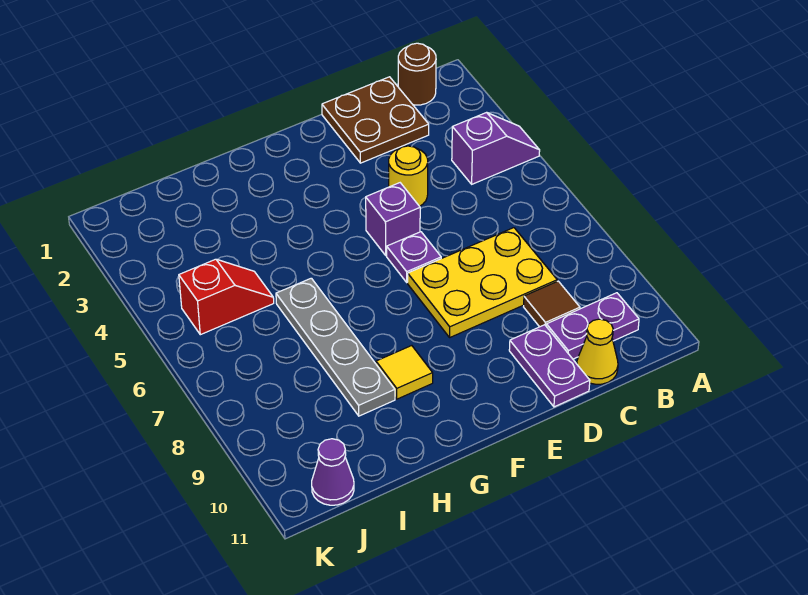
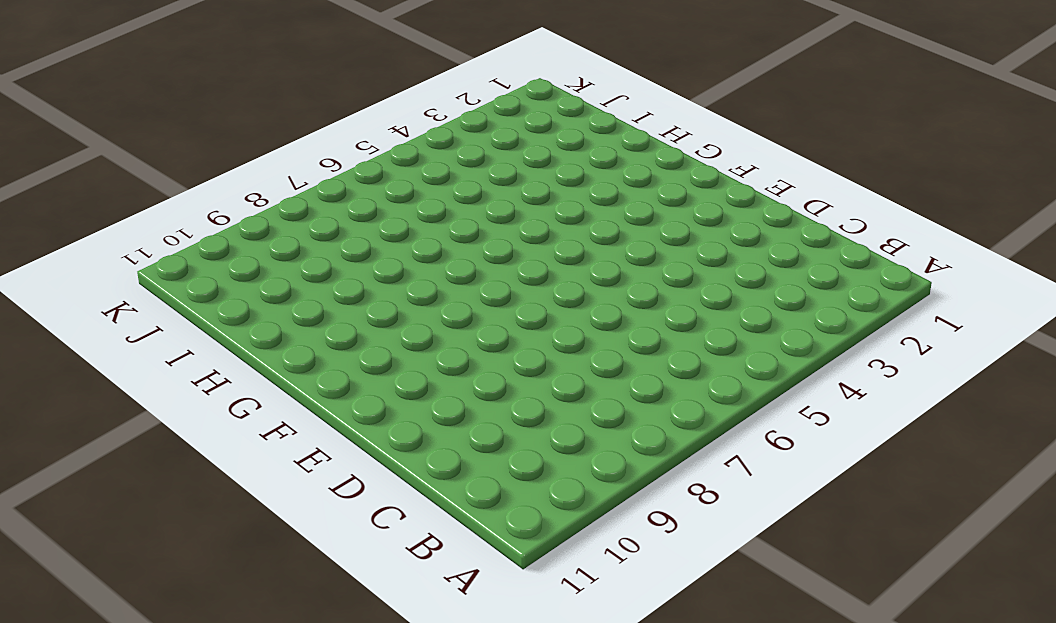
none -> purple 1x2 slope [452,112,540,184]
none -> brown 1x1 round brick [398,43,436,105]
none -> purple 1x2 plate [546,293,639,359]

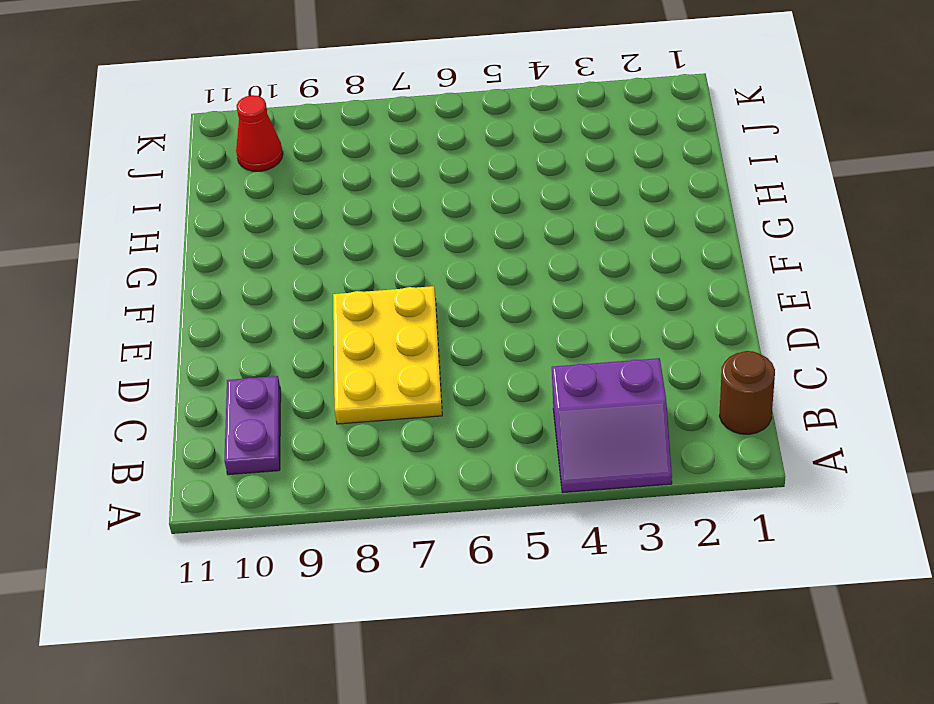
purple 2x2 slope [552,358,672,493] -> purple 1x2 slope [452,112,540,184]
red 1x1 cone [236,95,283,171] -> none
none -> brown 2x2 plate [322,77,429,163]
none -> brown 1x1 tile [524,281,580,327]
none -> yellow 1x1 cone [577,319,618,384]

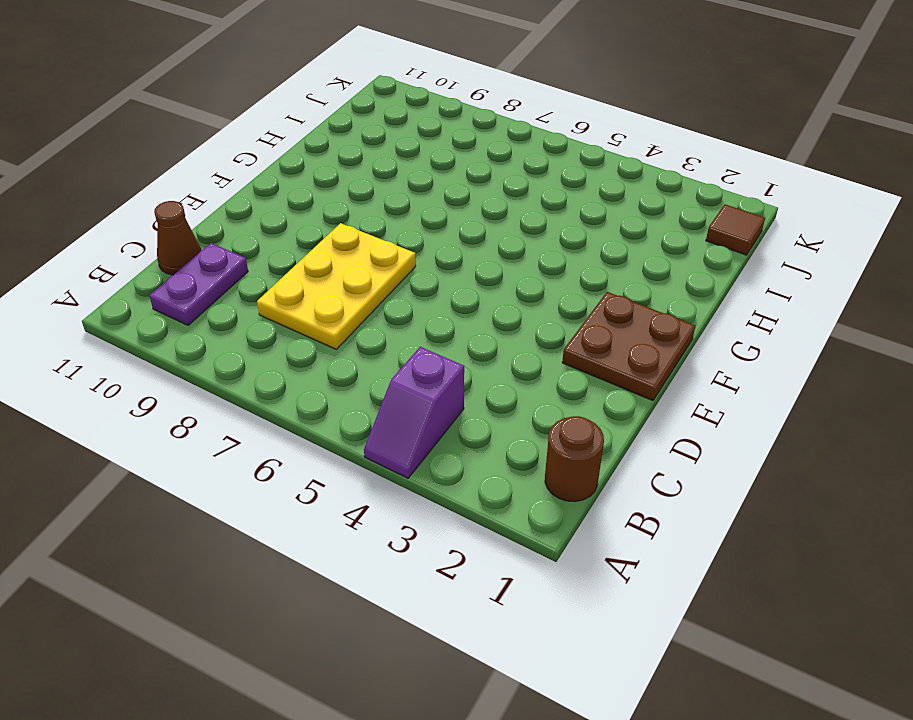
brown 1x1 cone [154,201,201,275] -> yellow 1x1 cone [577,319,618,384]
brown 2x2 plate [562,292,695,401] -> brown 2x2 plate moved to [322,77,429,163]
brown 1x1 tile [706,204,765,255] -> brown 1x1 tile moved to [524,281,580,327]
none -> yellow 1x1 round brick [389,146,428,206]
none -> purple 1x2 plate [509,325,590,407]
none -> purple 1x1 brick [366,183,420,256]

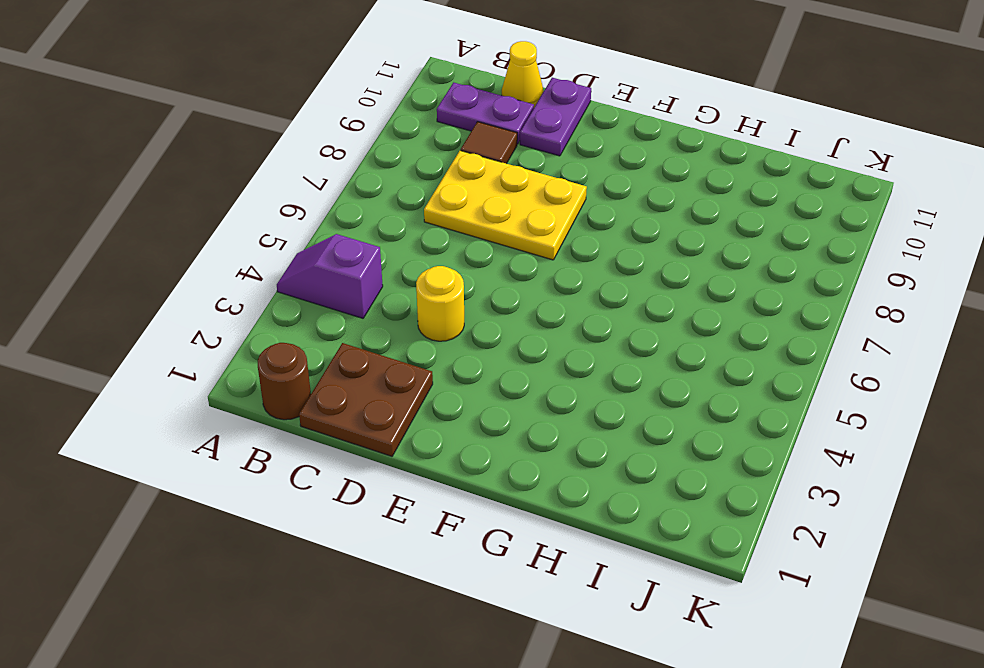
none -> purple 1x1 brick [366,183,420,256]
none -> purple 1x1 plate [387,232,441,282]
none -> yellow 1x1 tile [376,346,433,399]

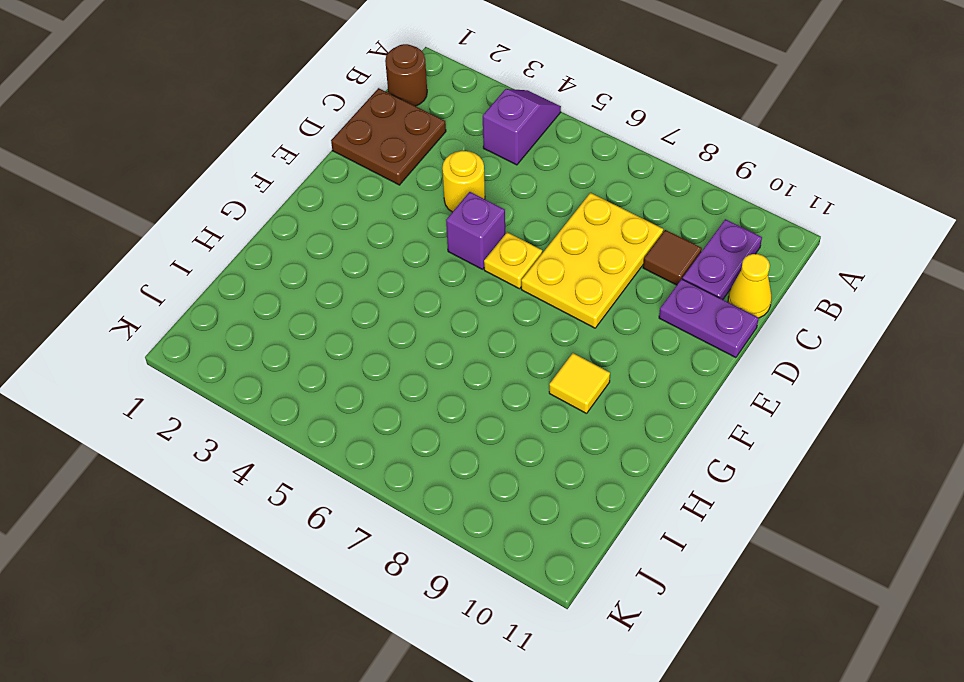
yellow 1x1 plate [484,232,542,289] -> purple 1x1 plate [387,232,441,282]
none -> grey 1x4 plate [276,278,395,416]
none -> red 1x2 slope [179,259,274,335]
none -> purple 1x1 cone [312,439,354,505]

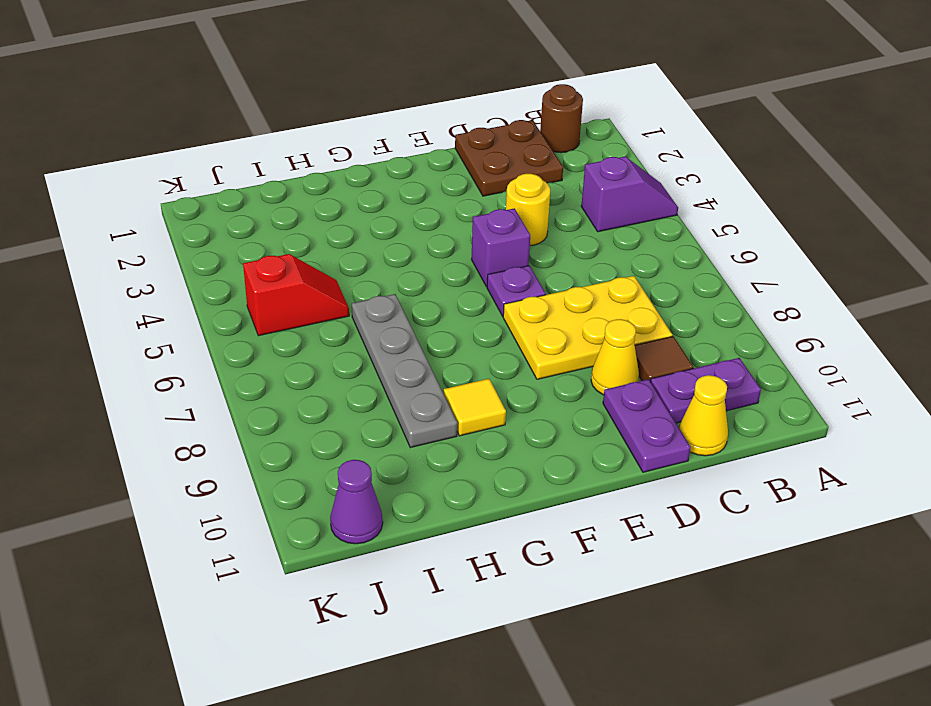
yellow 1x1 cone [591,319,639,395] -> none

